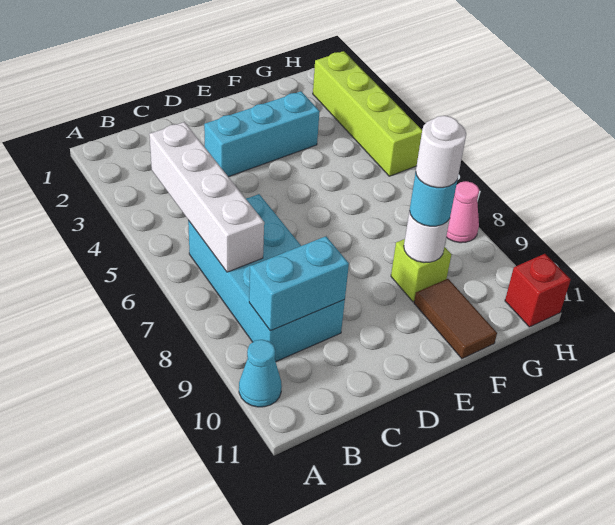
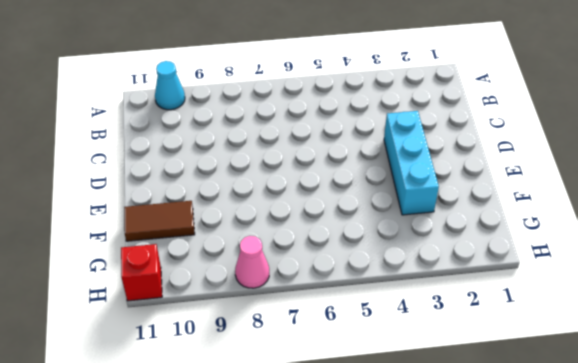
none -> cyan 2x4 brick [188,194,345,362]
none -> lime 1x1 brick [391,239,451,302]
none -> lime 1x4 brick [313,51,422,176]

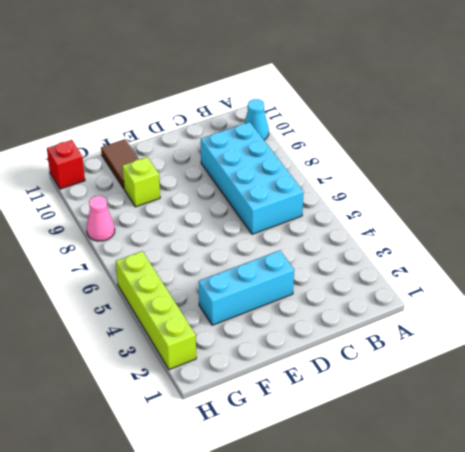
none -> white 1x4 brick [149,122,264,272]
none -> cyan 1x2 brick [249,236,349,331]
none -> white 1x1 round brick [404,211,450,263]

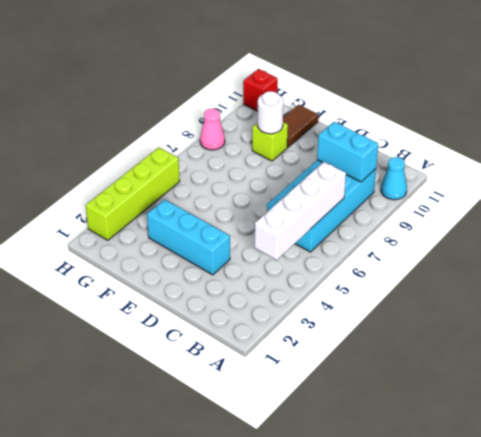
none -> cyan 1x1 round brick [410,173,457,226]
none -> white 1x1 round brick [416,116,466,188]

